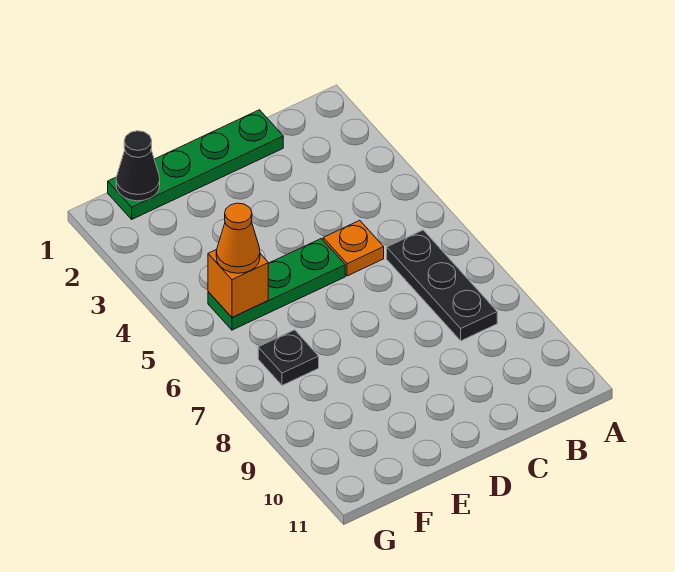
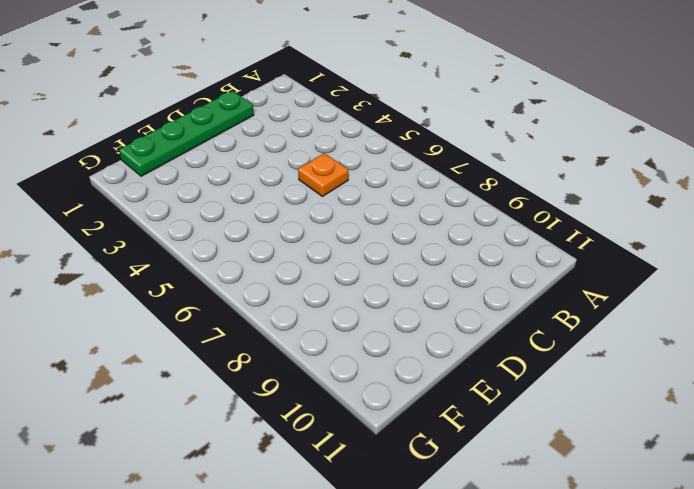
none -> black 1x3 plate [387,230,497,341]
none -> green 1x3 plate [208,239,345,330]

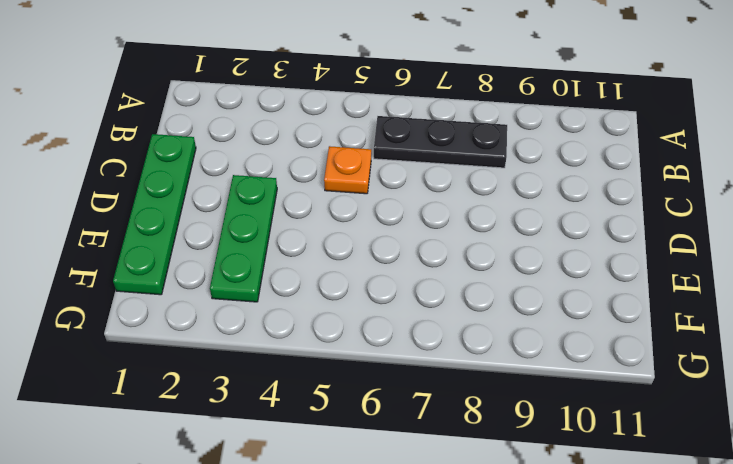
green 1x3 plate [210,175,277,302] -> green 1x3 plate moved to [208,239,345,330]
none -> black 1x1 plate [258,330,319,385]
none -> black 1x1 cone [116,131,160,201]

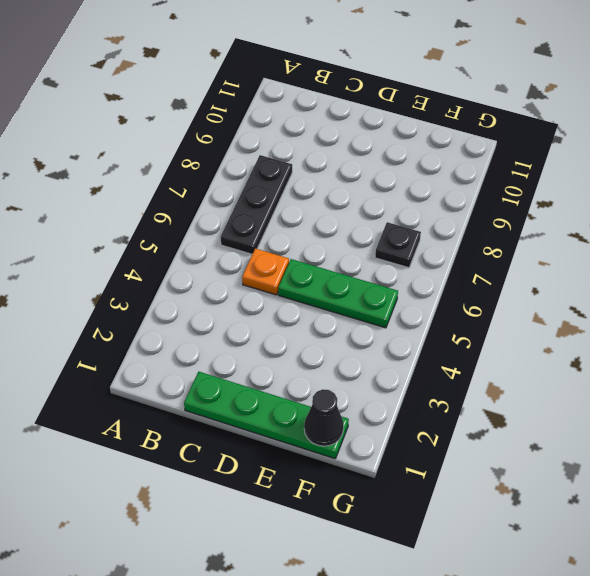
none -> orange 1x1 brick [208,250,268,317]
none -> orange 1x1 cone [216,203,260,273]

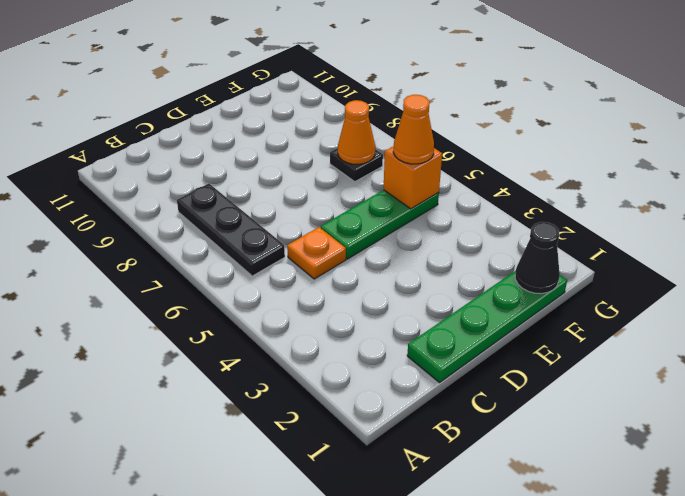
orange 1x1 cone [338,100,375,164] -> none

